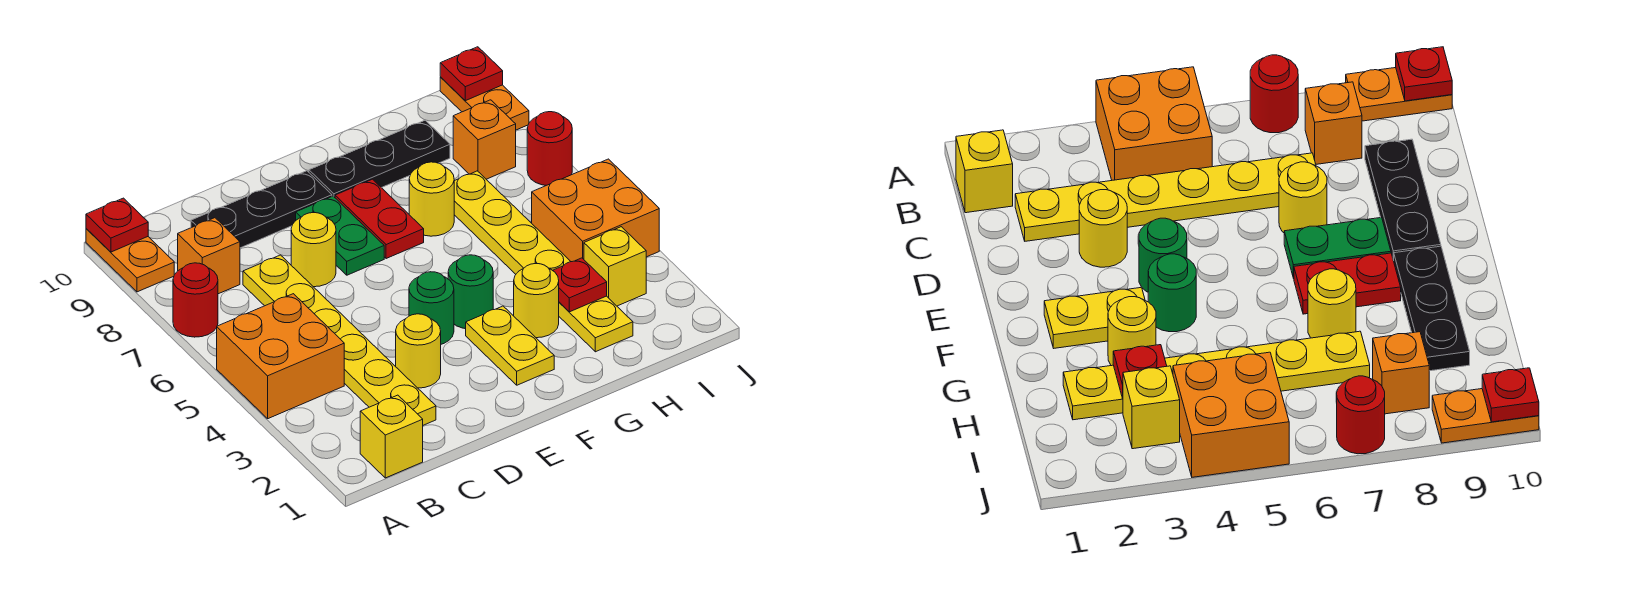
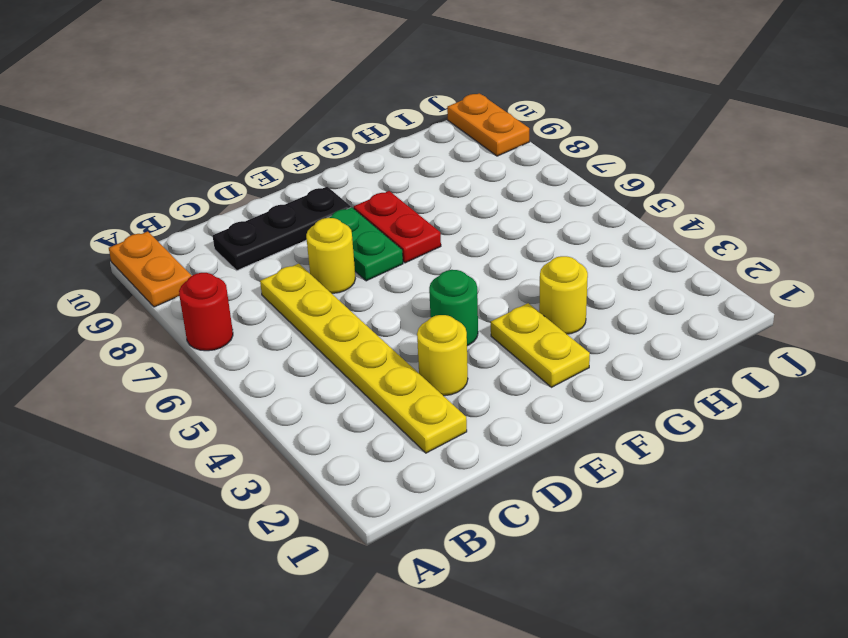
none -> orange 2x2 brick [217,294,344,419]
none -> yellow 1x1 brick [360,395,423,478]
none -> orange 1x1 brick [178,218,240,294]

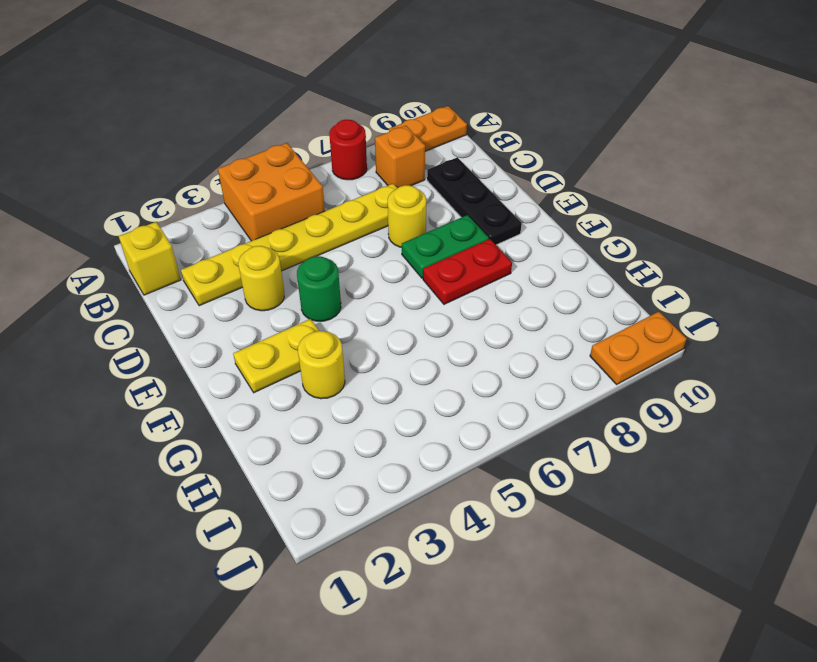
none -> green 1x1 round brick [448,255,493,329]
none -> black 1x3 plate [309,120,450,197]
none -> yellow 1x1 round brick [409,162,454,236]

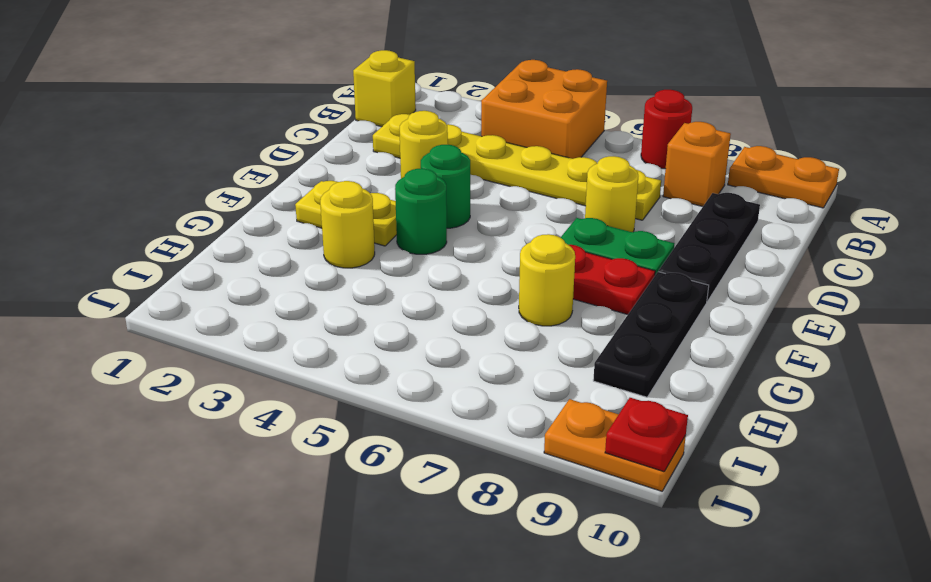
none -> yellow 1x6 plate [454,171,633,352]
none -> yellow 1x1 brick [584,227,646,306]
none -> orange 2x2 brick [532,159,659,262]

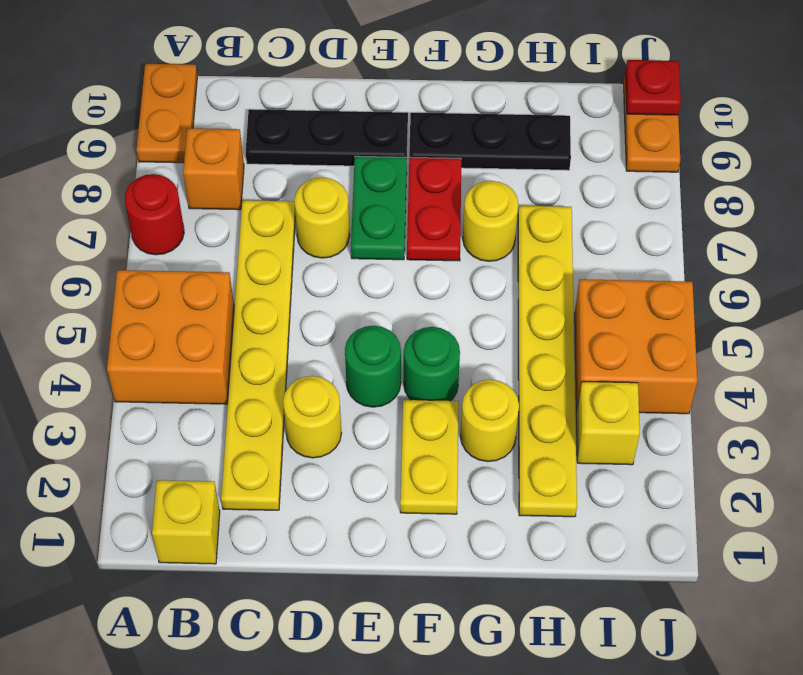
none -> orange 1x1 brick [453,100,516,179]
none -> red 1x1 round brick [527,112,572,185]
none -> red 1x1 plate [86,198,148,252]

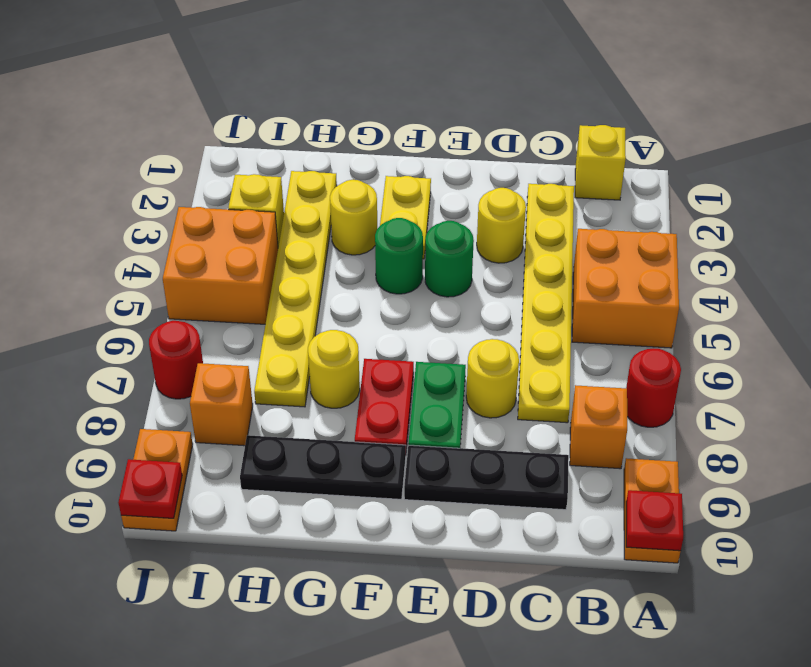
none -> red 1x1 plate [553,258,607,312]

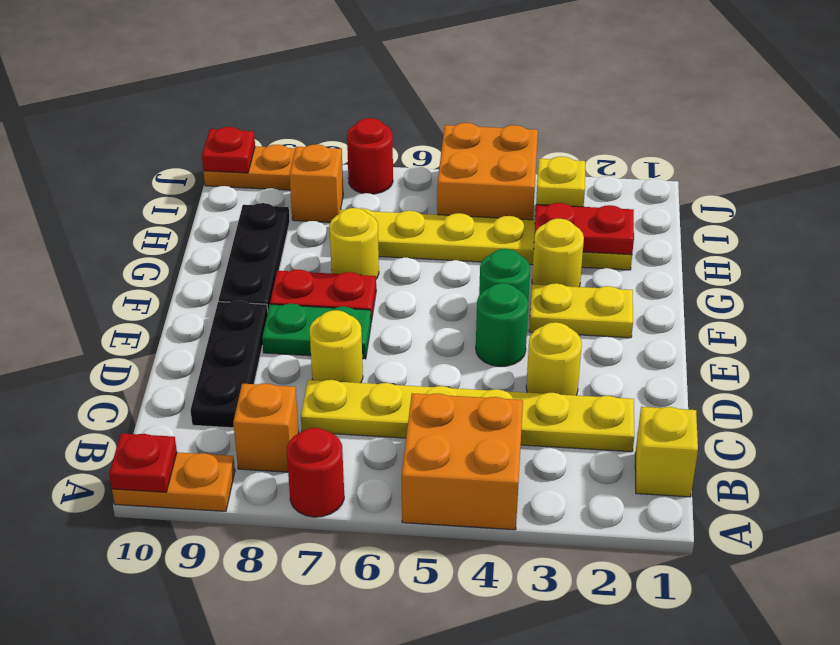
red 1x2 plate [534,203,634,255] -> red 1x1 plate [553,258,607,312]

